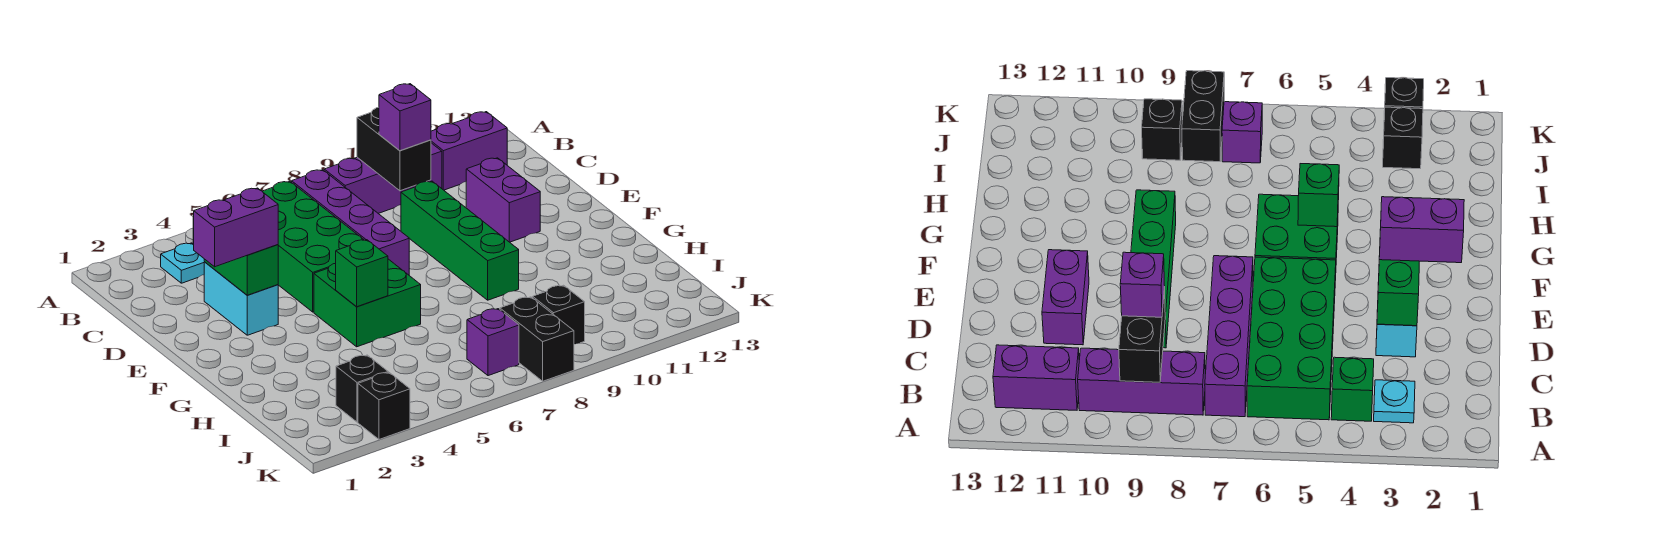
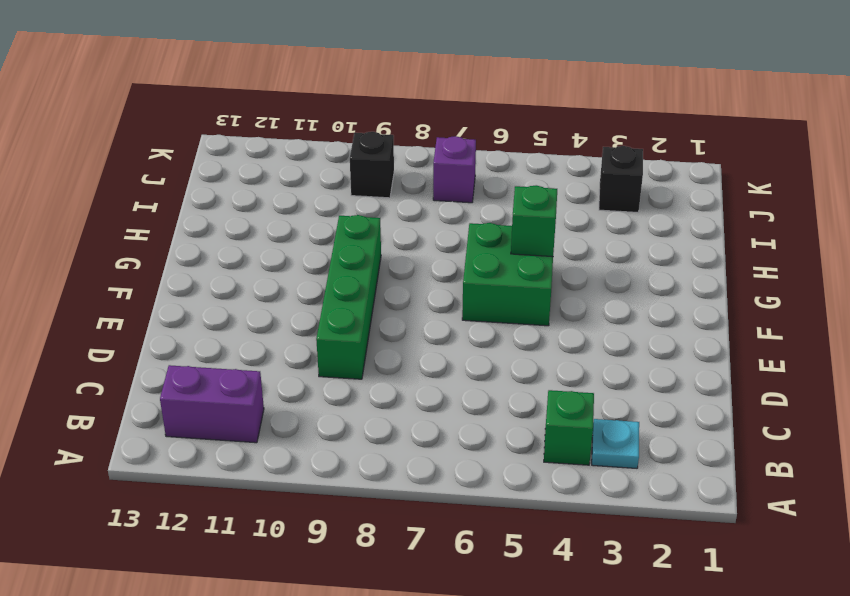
none -> green 2x4 brick [262,181,364,312]
none -> purple 1x4 brick [292,170,409,275]
none -> purple 1x3 brick [324,143,442,213]

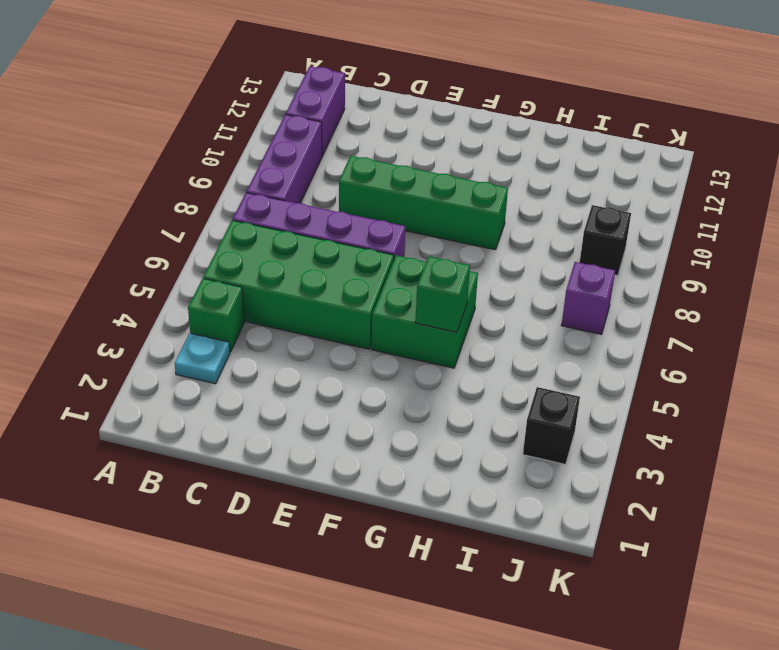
none -> cyan 1x2 brick [204,262,278,335]
none -> purple 1x2 brick [466,158,540,242]
none -> black 1x2 brick [500,297,574,381]

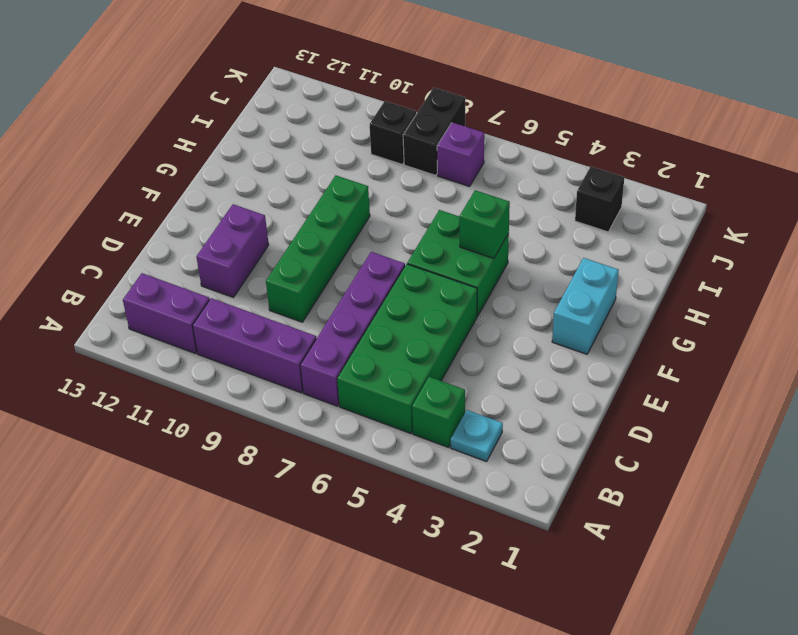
cyan 1x2 brick [552,258,619,354] -> cyan 1x2 brick moved to [204,262,278,335]
none -> black 1x1 brick [358,372,410,439]
none -> black 1x2 brick [357,107,431,191]
none -> green 1x2 brick [204,245,278,295]

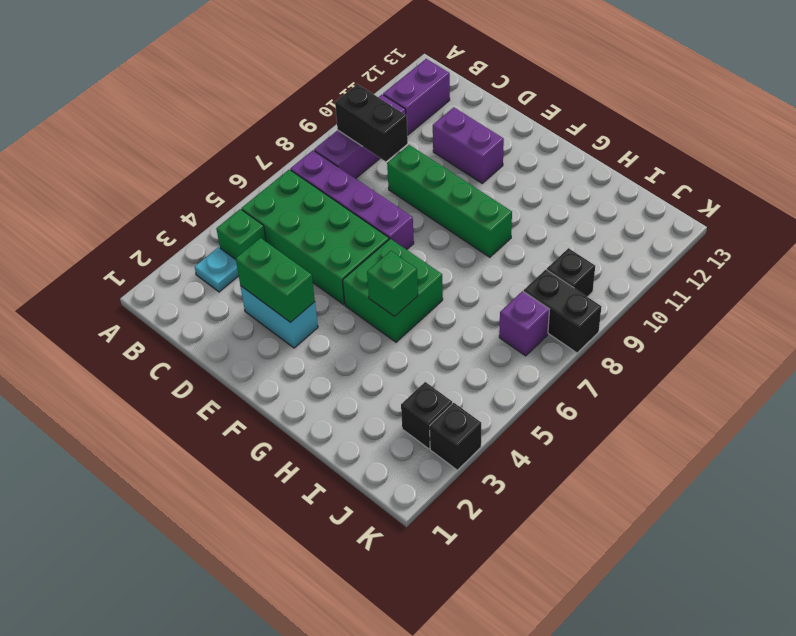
none -> purple 1x1 brick [379,84,431,151]
none -> purple 1x2 brick [194,188,278,267]

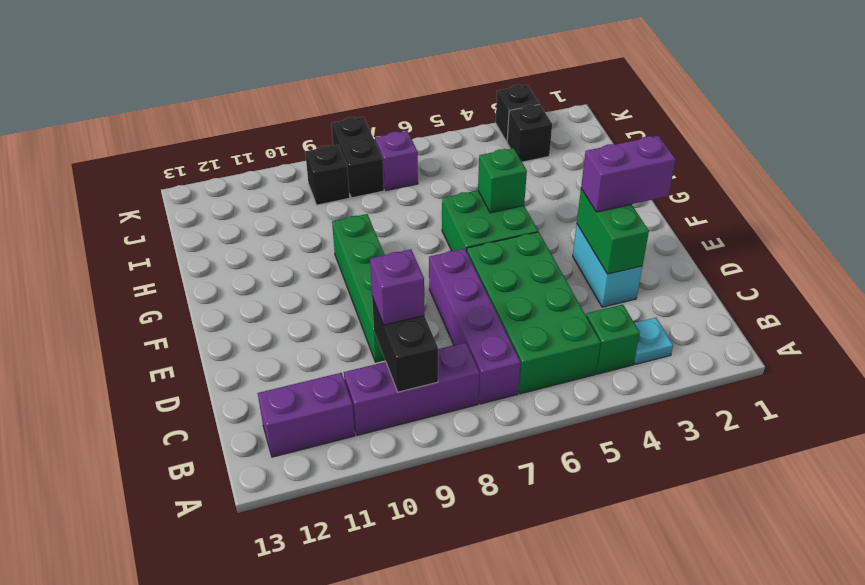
none -> purple 1x2 brick [466,158,540,242]

